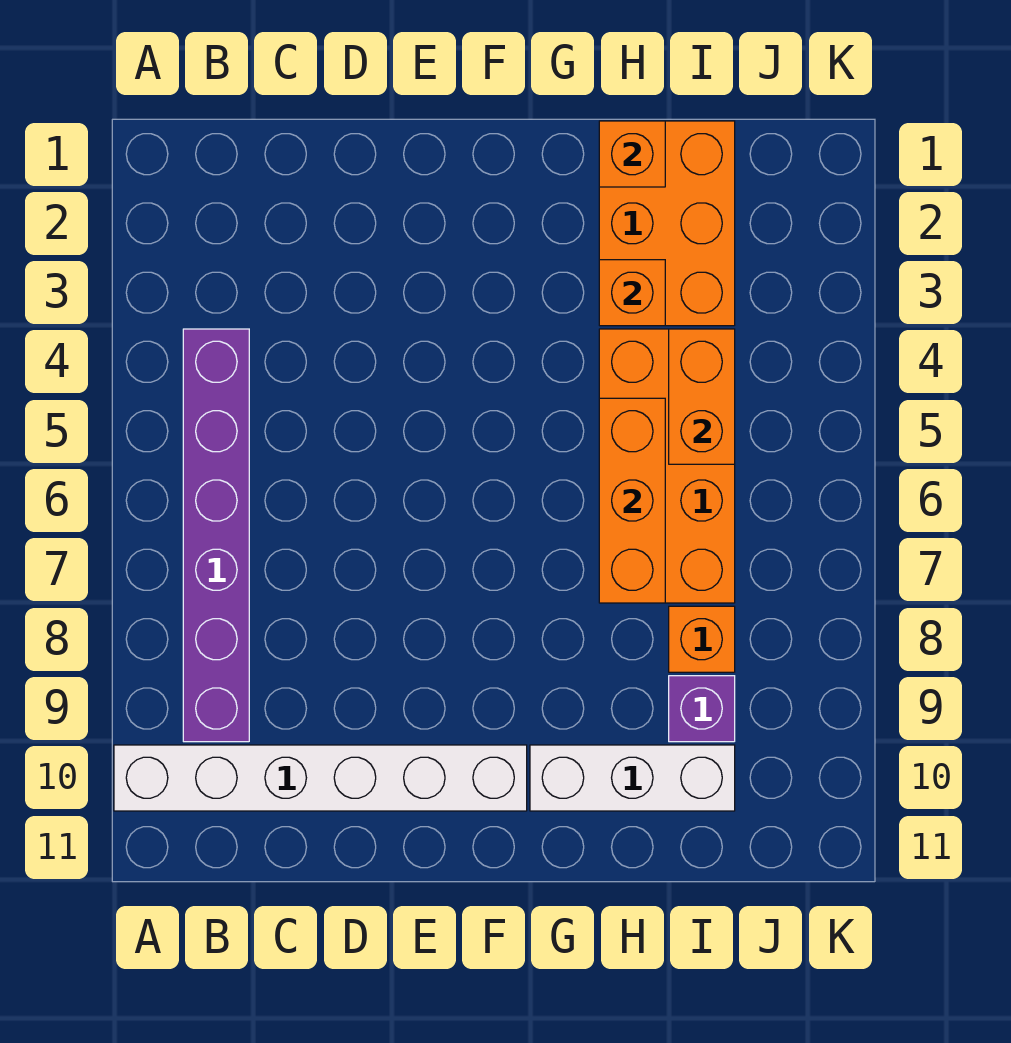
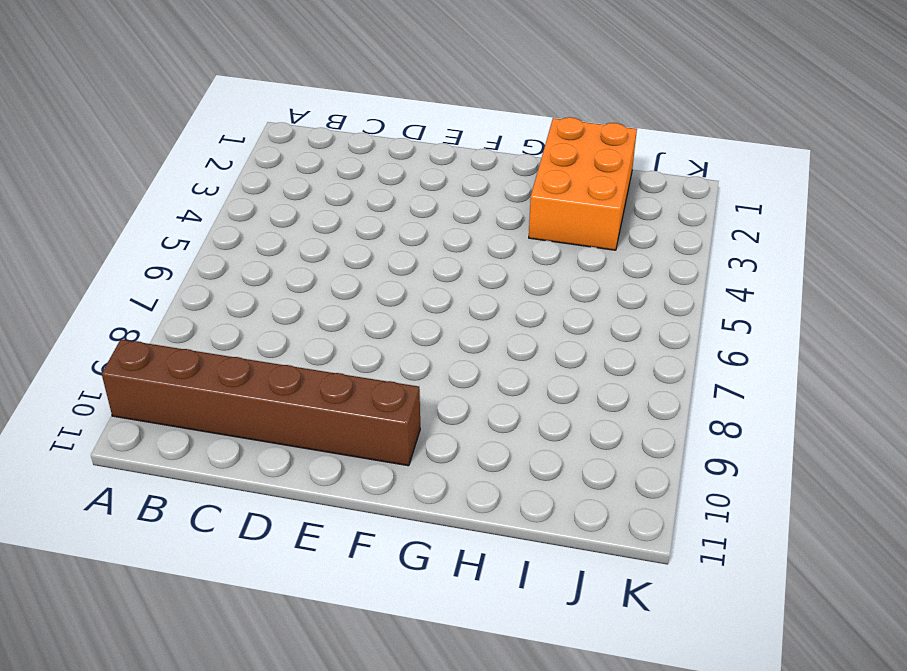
brown 1x6 brick [102,339,420,466] -> white 1x6 brick [114,745,527,811]
none -> purple 1x6 brick [183,329,249,742]
none -> white 1x3 brick [530,745,735,811]

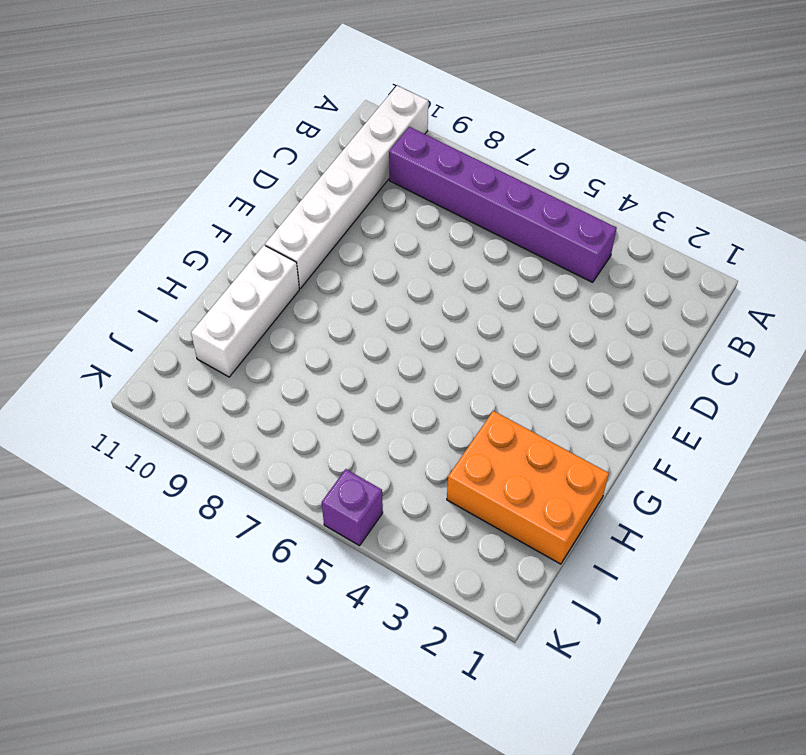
purple 1x1 brick [322,469,383,546] -> purple 1x1 brick moved to [669,676,735,742]
none -> orange 2x4 brick [599,329,735,603]
none -> orange 1x1 brick [669,606,735,672]

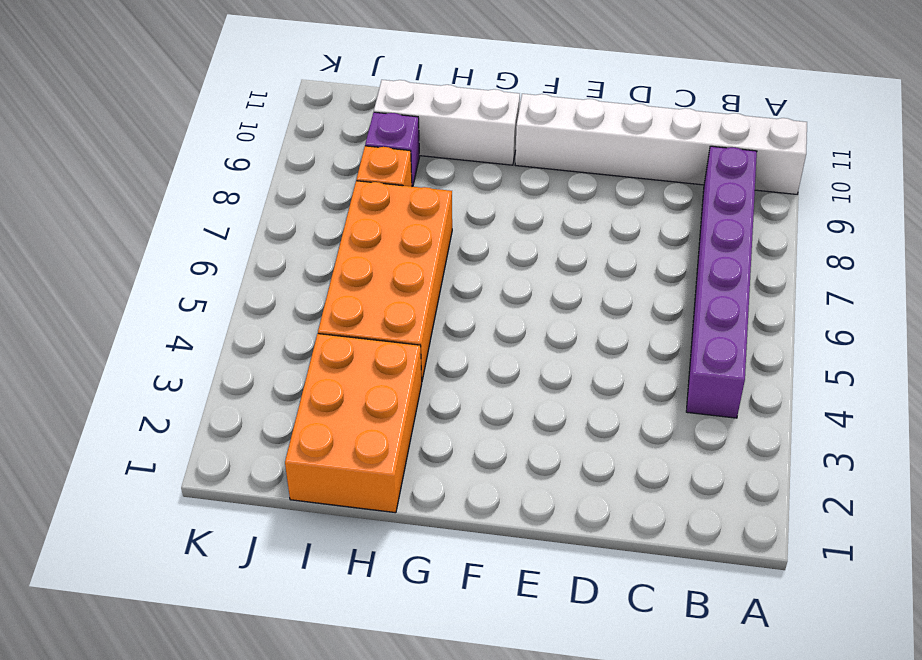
none -> orange 1x1 brick [599,121,665,187]
none -> orange 1x1 brick [599,260,665,326]

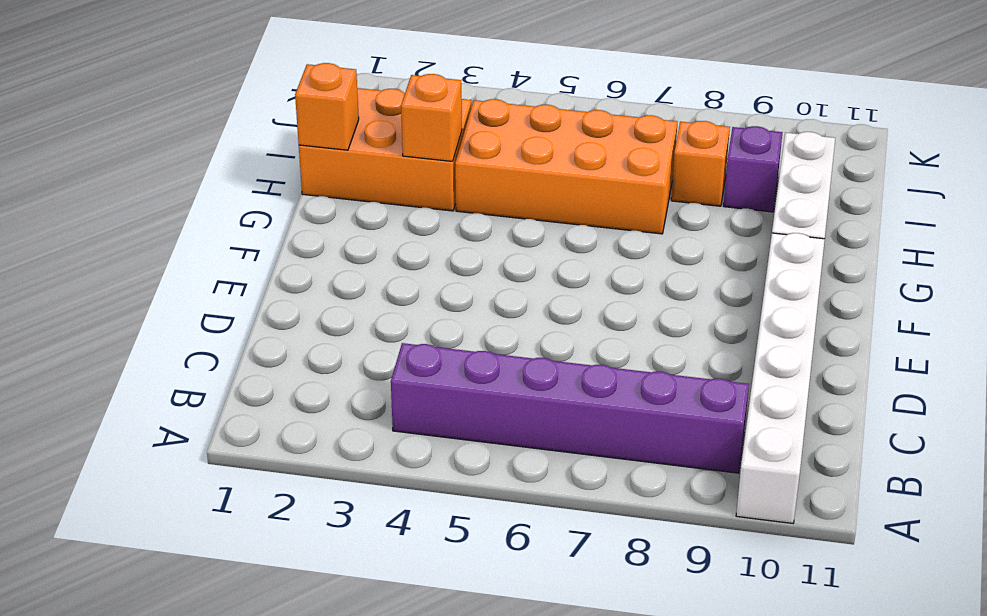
none -> orange 1x3 brick [599,398,665,603]
none -> orange 1x2 brick [669,329,735,464]

